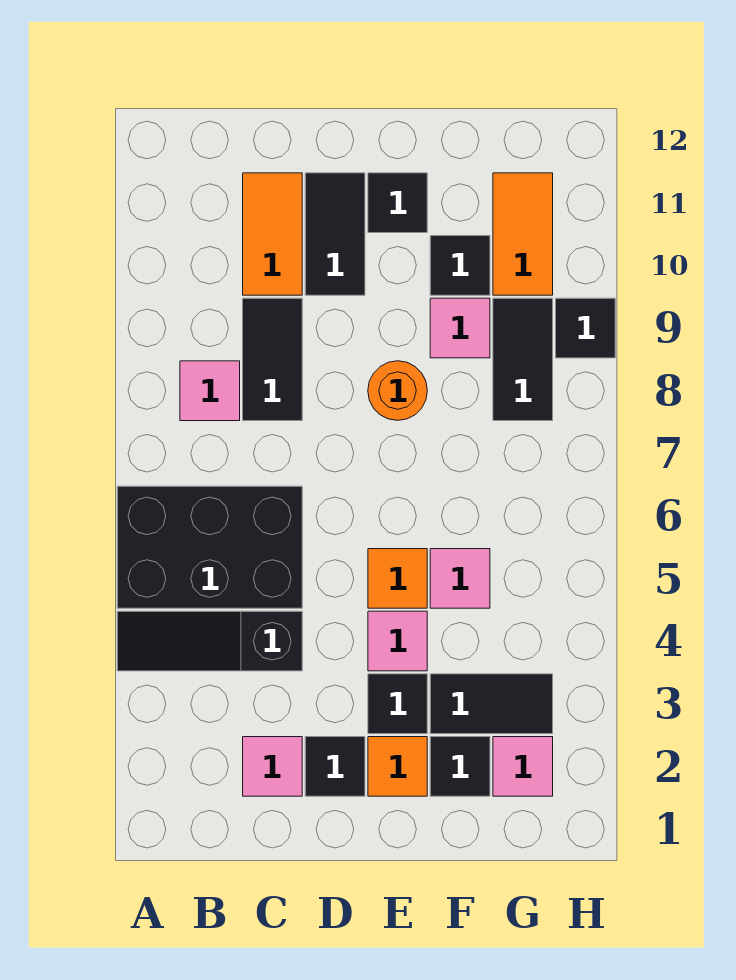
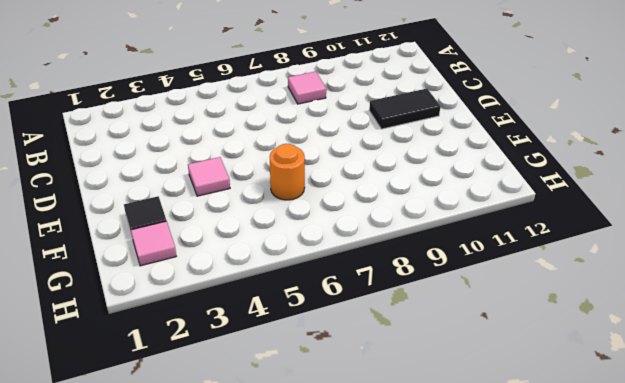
orange 1x1 round brick [270,144,305,200] -> orange 1x1 round brick moved to [368,361,427,420]
none -> black 1x3 slope [117,611,302,671]
none -> black 2x3 brick [117,486,302,608]
none -> pink 1x1 tile [243,737,302,796]

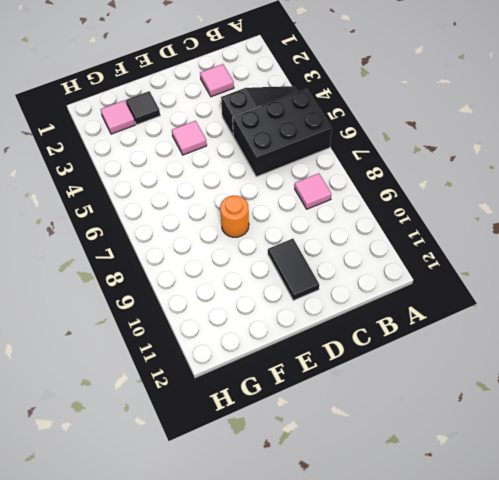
none -> black 1x2 tile [243,298,302,421]
none -> orange 1x2 tile [243,173,302,295]
none -> black 1x1 tile [305,737,365,796]

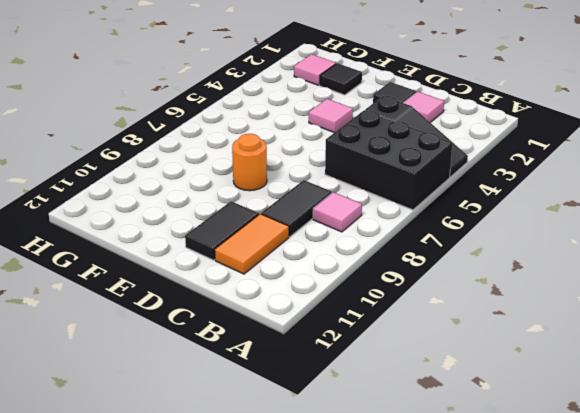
none -> orange 1x1 tile [368,737,427,796]
none -> black 1x1 tile [368,674,427,734]
none -> orange 1x1 tile [368,549,427,608]

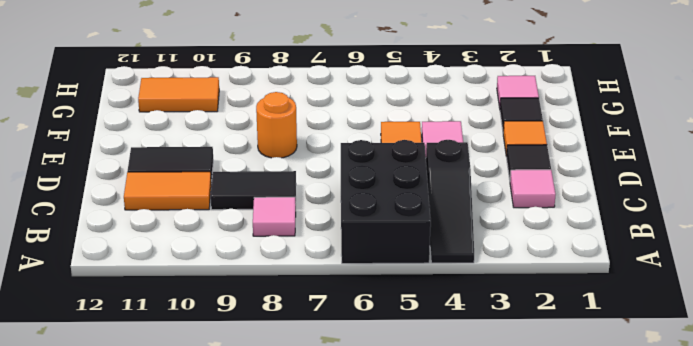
none -> black 1x1 tile [368,674,427,734]
none -> black 1x1 tile [368,173,427,233]
none -> black 1x2 tile [430,674,553,734]

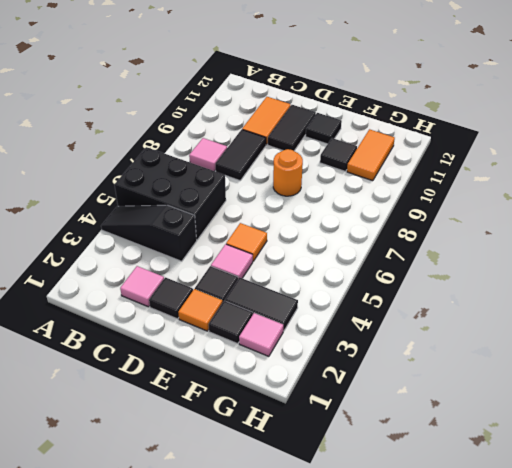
none -> pink 1x1 tile [430,549,490,608]
none -> pink 1x1 tile [430,298,490,358]
none -> black 1x2 tile [493,298,553,421]

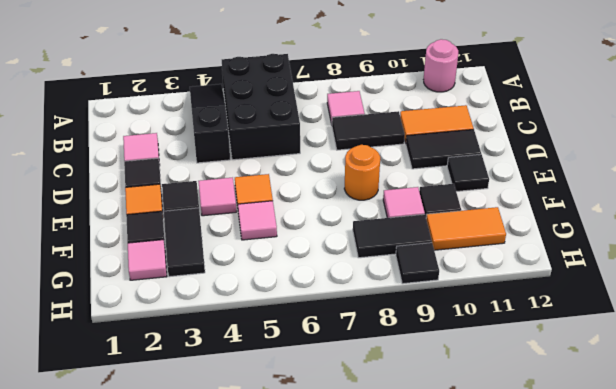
pink 1x1 round brick [424,39,458,92] -> none

